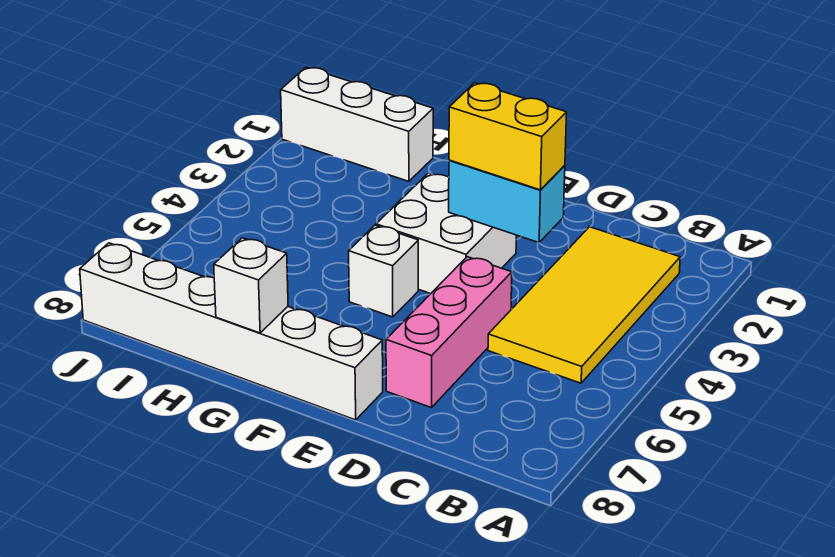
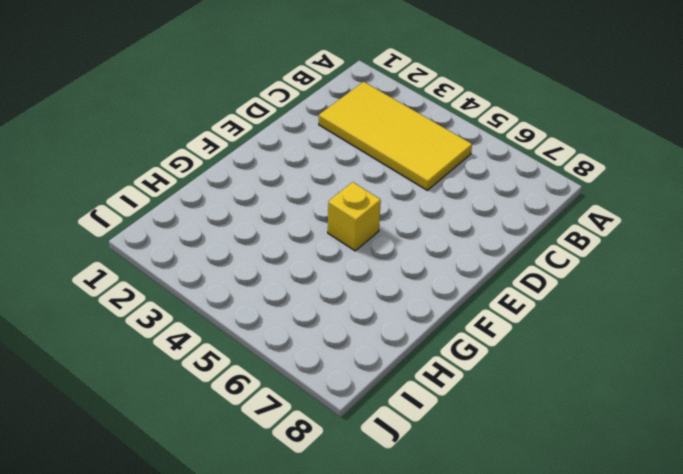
yellow 1x1 brick [328,182,381,251] -> white 1x1 brick [349,225,418,317]
none -> pink 1x3 brick [386,257,512,408]
none -> white 2x2 brick [376,173,516,294]

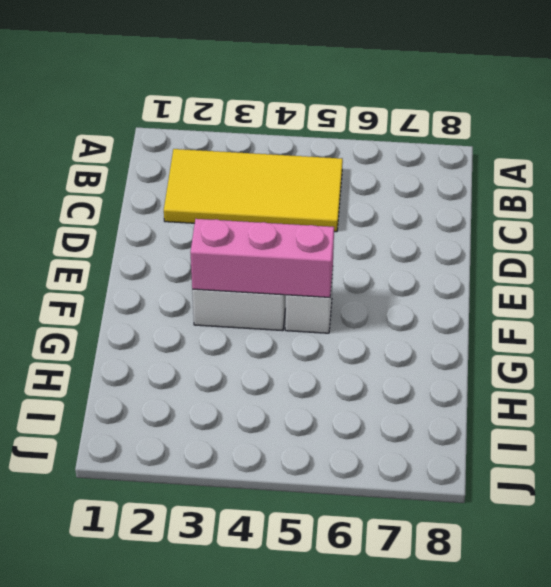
pink 1x3 brick [190,219,334,297] -> pink 1x3 brick moved to [386,257,512,408]
none -> white 1x6 brick [80,243,383,420]
none -> white 1x3 brick [281,67,433,181]

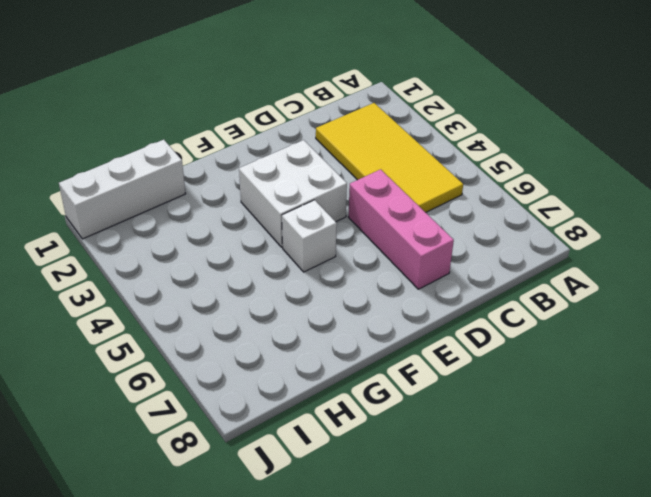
none -> white 1x6 brick [80,243,383,420]
none -> cyan 1x2 brick [449,160,565,243]

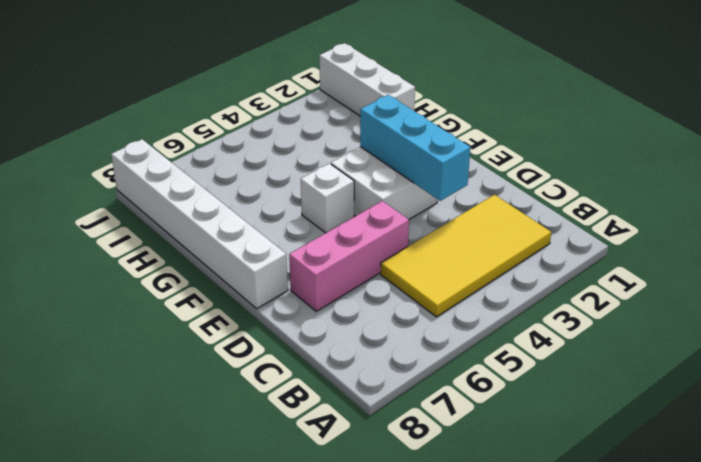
cyan 1x3 brick [360,95,470,201] -> cyan 1x2 brick [449,160,565,243]
none -> white 1x1 brick [214,238,288,333]
none -> yellow 1x2 brick [449,83,567,190]

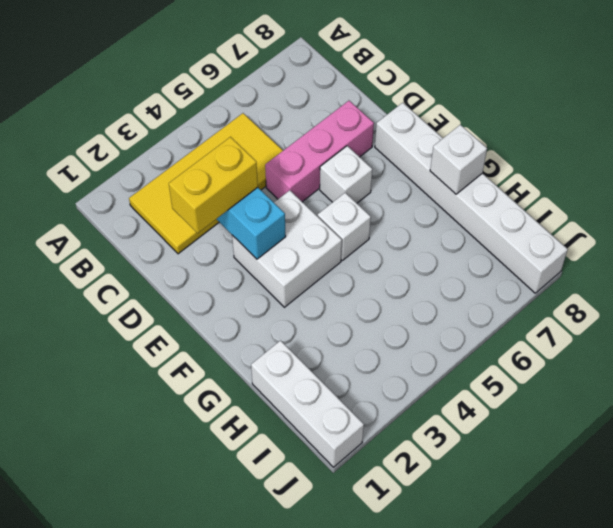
yellow 1x2 brick [169,137,258,233] -> yellow 1x2 brick turned to [449,83,567,190]
white 1x1 brick [320,146,372,203] -> none

